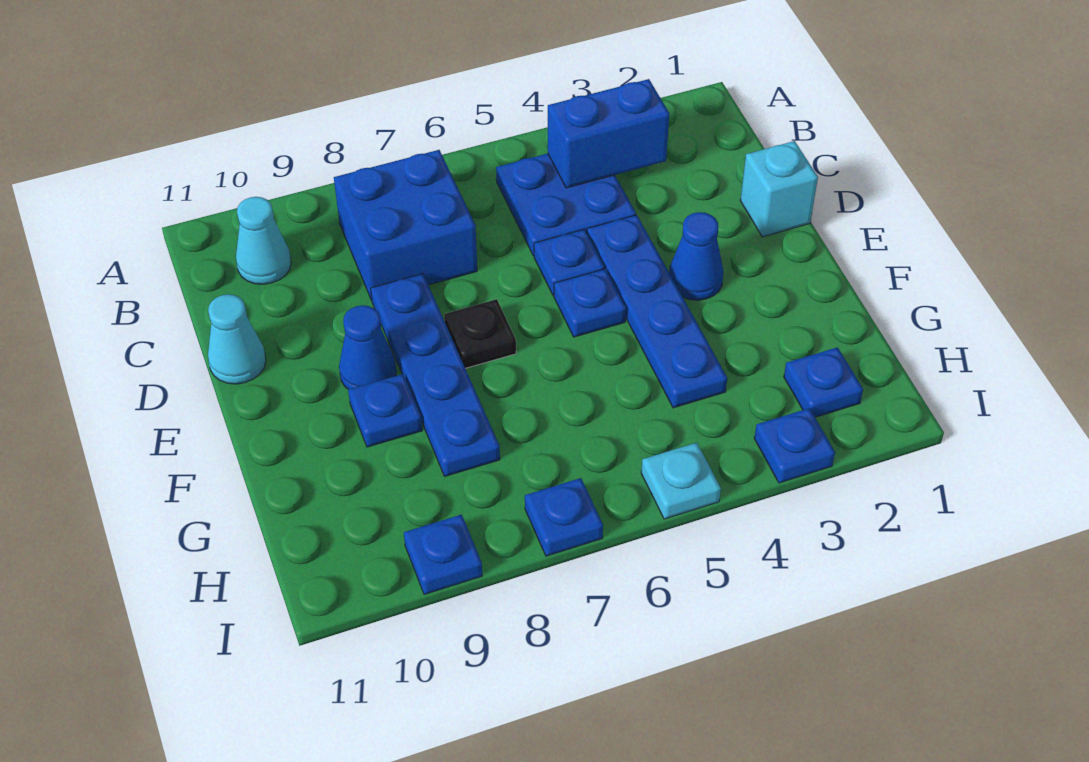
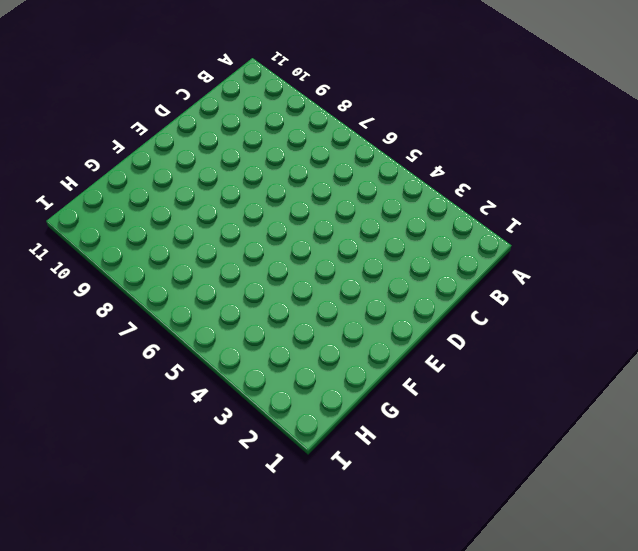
none -> blue 2x2 plate [496,154,636,256]
none -> blue 2x2 brick [334,150,477,300]
none -> cyan 1x1 cone [236,197,291,284]

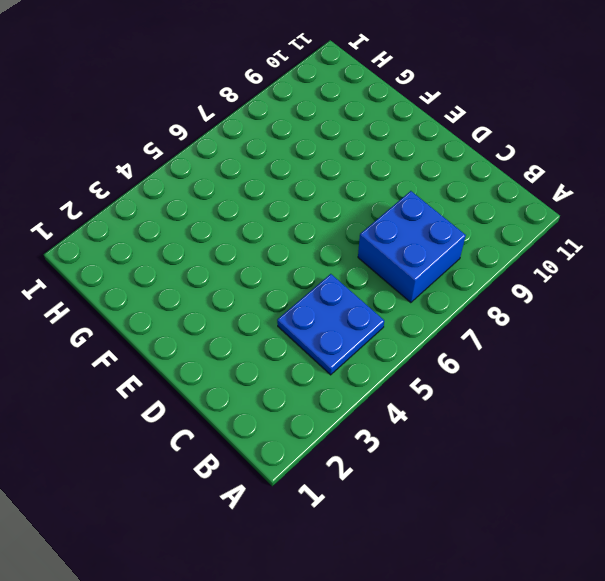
none -> cyan 1x1 cone [236,197,291,284]
none -> cyan 1x1 brick [740,141,818,237]
none -> blue 1x4 plate [587,215,727,408]

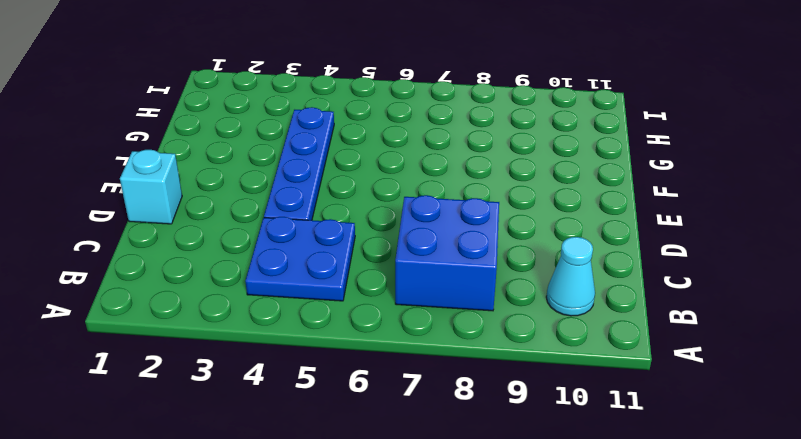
none -> blue 1x1 plate [534,229,604,296]
none -> blue 1x4 plate [371,274,500,476]
none -> cyan 1x1 cone [208,294,266,384]

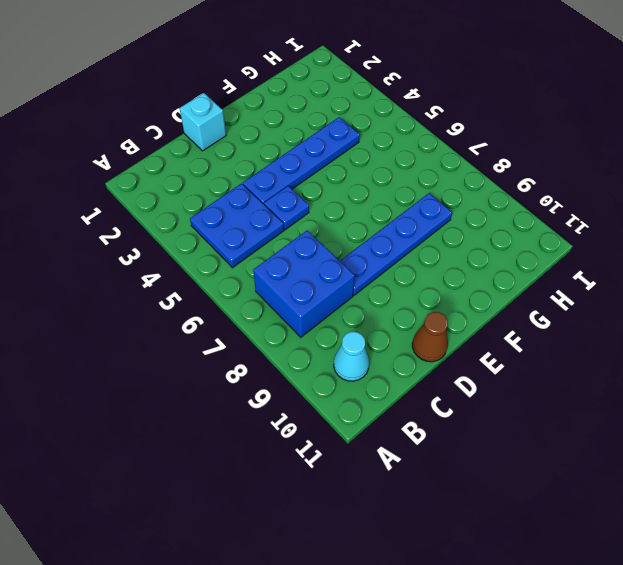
brown 1x1 cone [412,312,448,362] -> cyan 1x1 cone [208,294,266,384]
none -> blue 1x1 cone [669,212,723,300]
none -> blue 1x1 plate [554,269,626,337]
none -> black 1x1 plate [444,299,516,368]

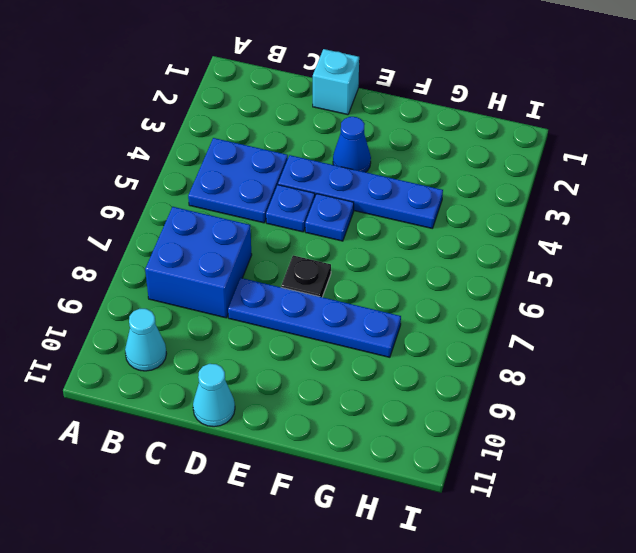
none -> blue 1x1 cone [339,305,397,389]
none -> blue 1x1 plate [348,374,422,447]
none -> blue 1x1 plate [784,347,863,417]

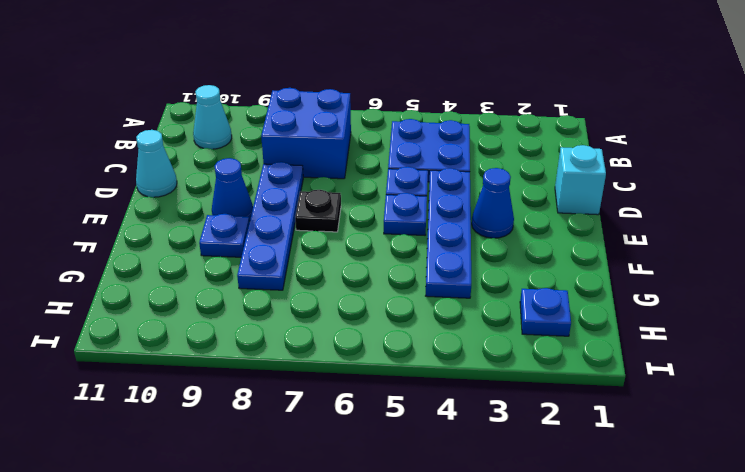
none -> blue 1x1 plate [754,408,835,483]
none -> cyan 1x1 plate [641,443,721,519]
none -> blue 1x1 plate [525,478,603,556]

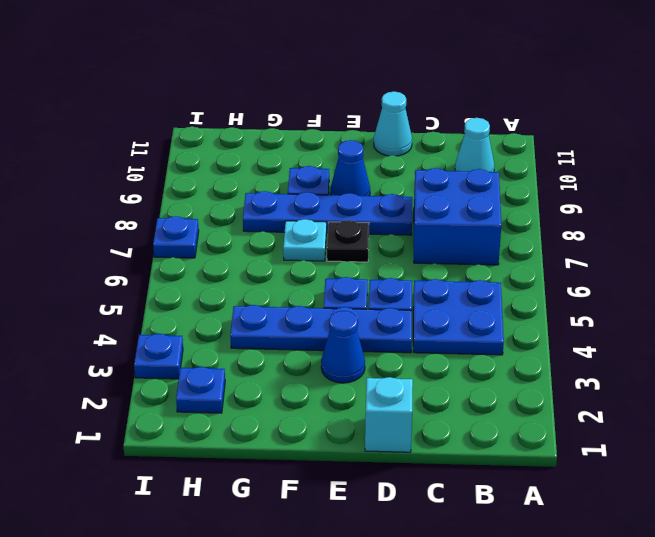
cyan 1x1 plate [283,219,326,261] -> cyan 1x1 plate moved to [641,443,721,519]
none -> blue 1x1 plate [404,515,482,595]
none -> blue 1x2 brick [548,79,670,188]

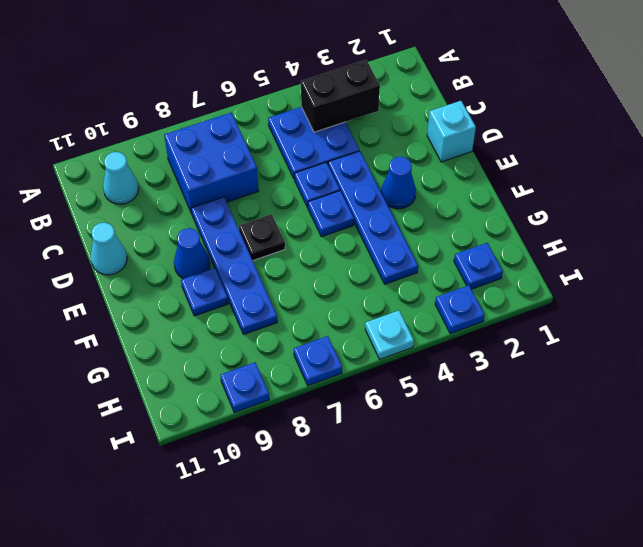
black 1x2 brick [301,60,380,132] -> blue 1x2 brick [548,79,670,188]

